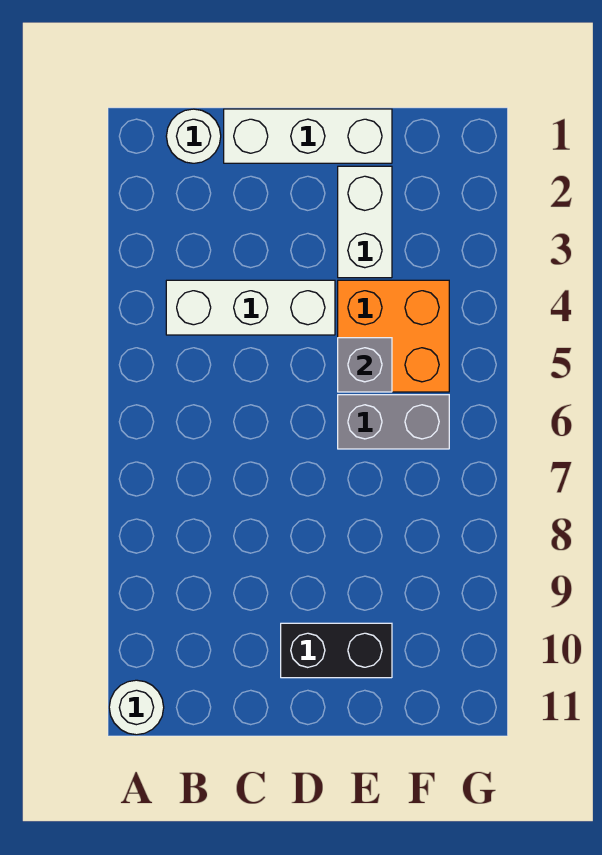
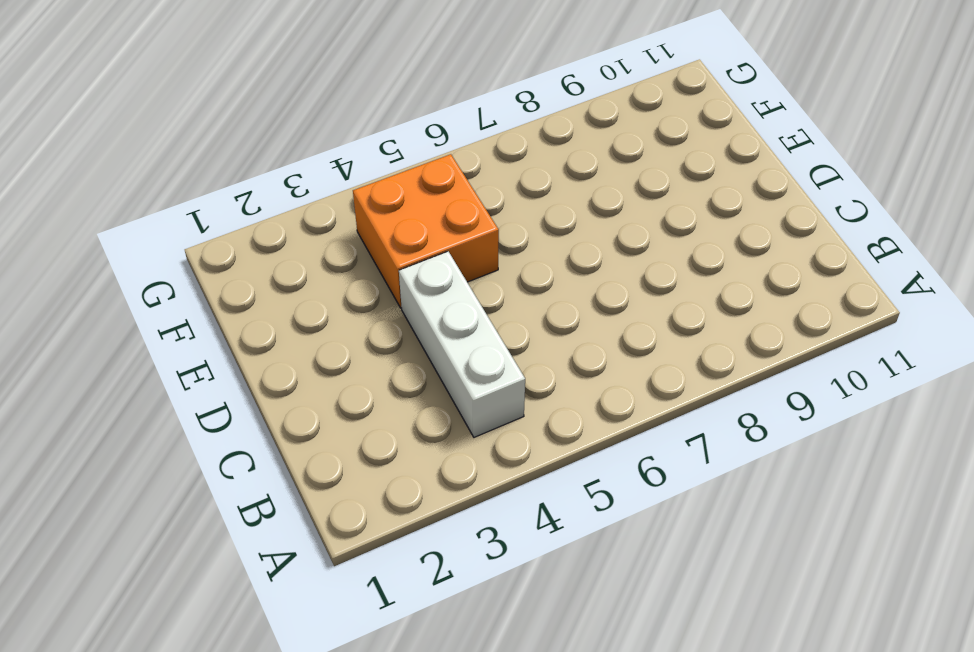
none -> white 1x1 round brick [109,680,164,735]
none -> white 1x1 round brick [166,109,221,163]

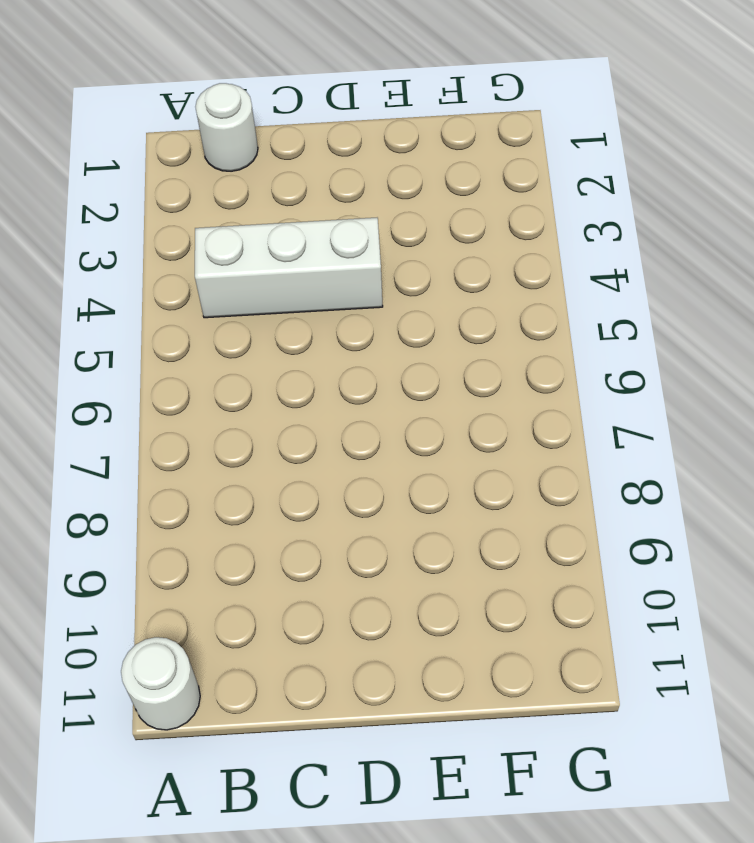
none -> white 1x3 brick [224,109,392,163]
none -> black 1x2 brick [281,623,392,678]

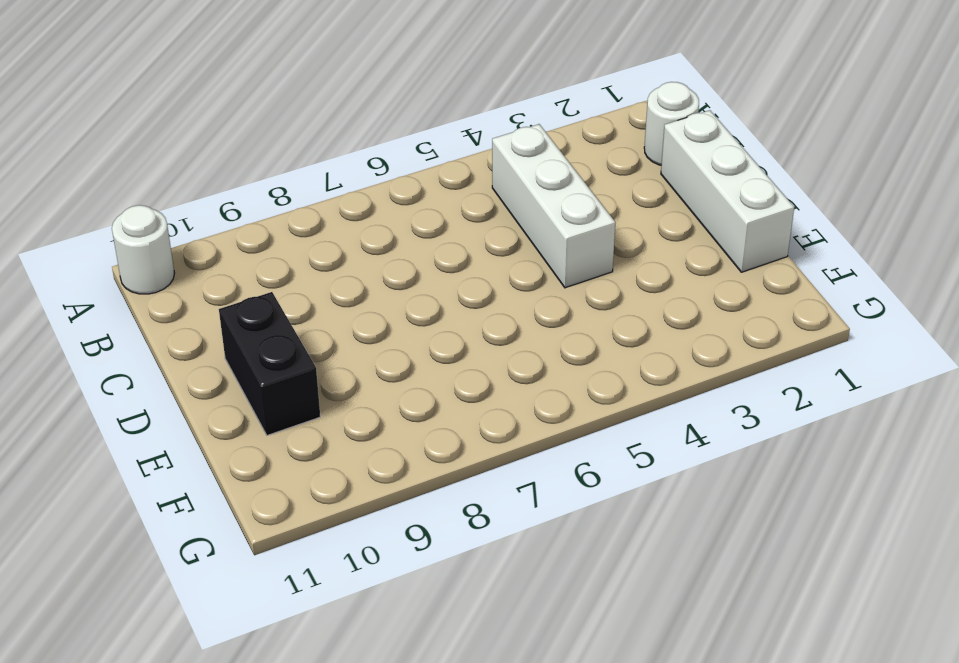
none -> white 1x2 brick [338,166,392,278]
none -> orange 2x2 brick [338,280,449,392]

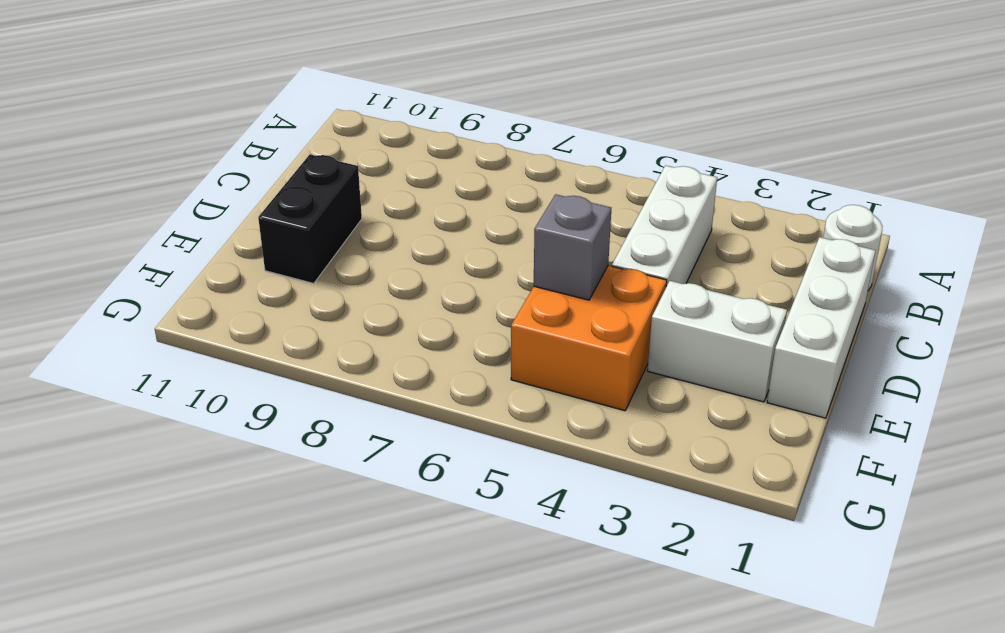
none -> white 1x1 round brick [109,680,164,735]
none -> grey 1x2 brick [338,395,449,449]

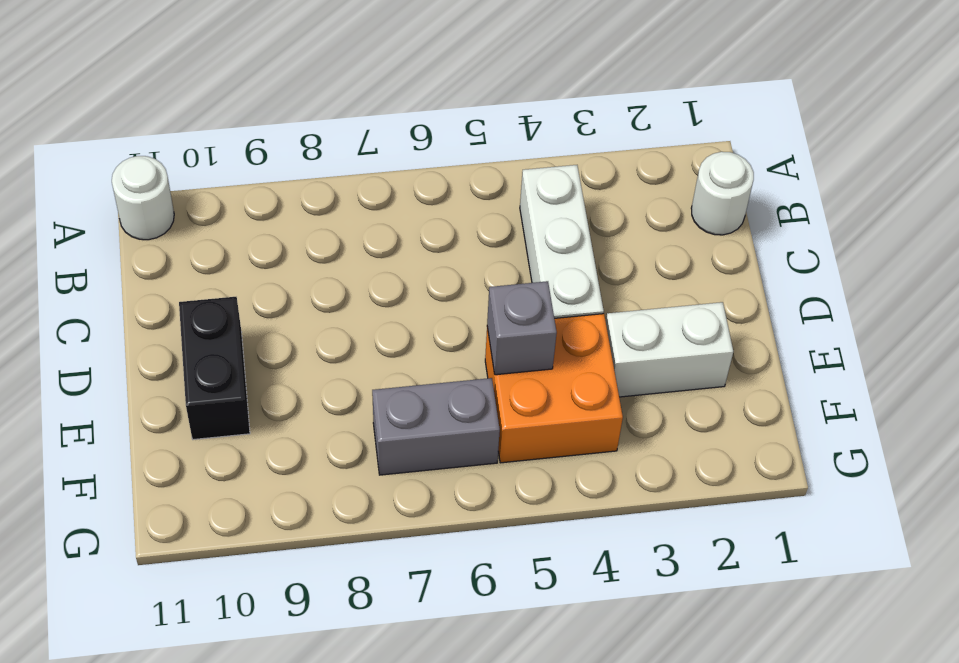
grey 1x2 brick [372,378,500,475] -> grey 1x2 brick turned to [338,395,449,449]
none -> white 1x3 brick [224,109,392,163]

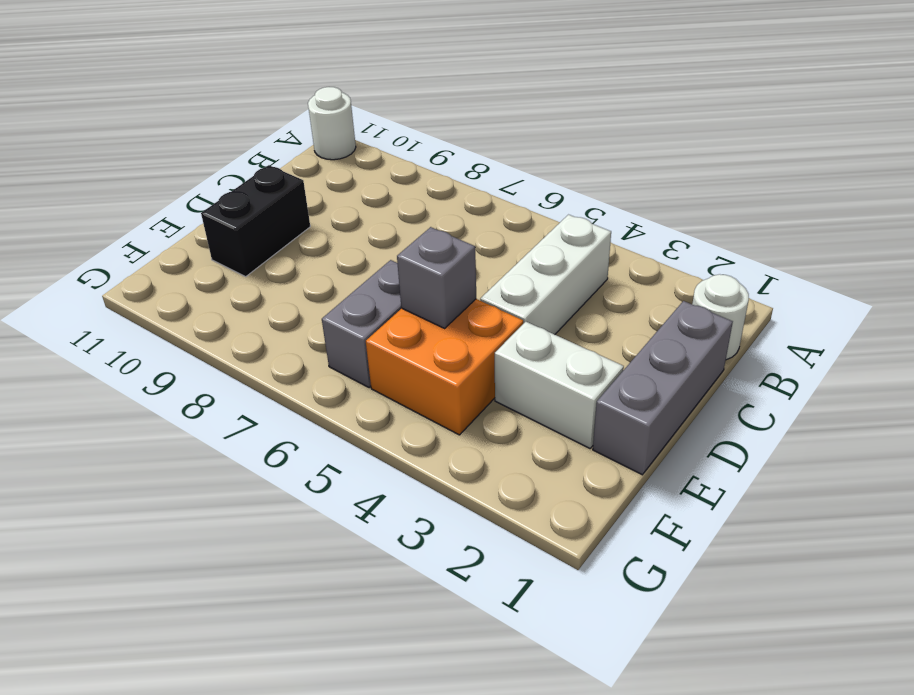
grey 1x3 brick [593,301,733,475] -> white 1x3 brick [224,109,392,163]

